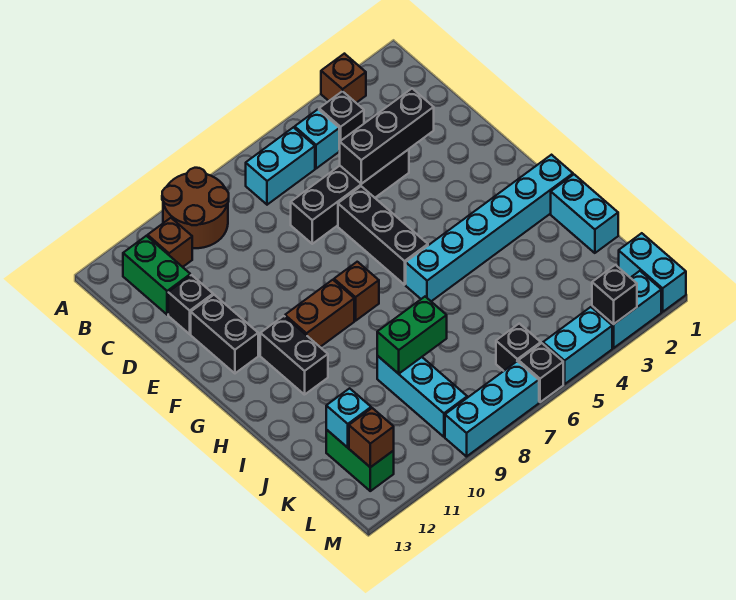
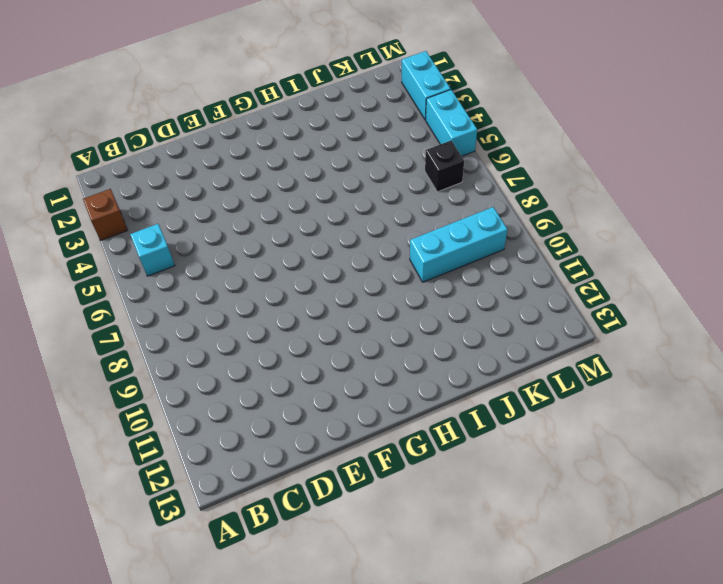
none -> brown 2x2 round brick [162,168,229,248]
none -> black 1x1 brick [319,91,364,149]
none -> cyan 1x2 brick [246,127,315,205]

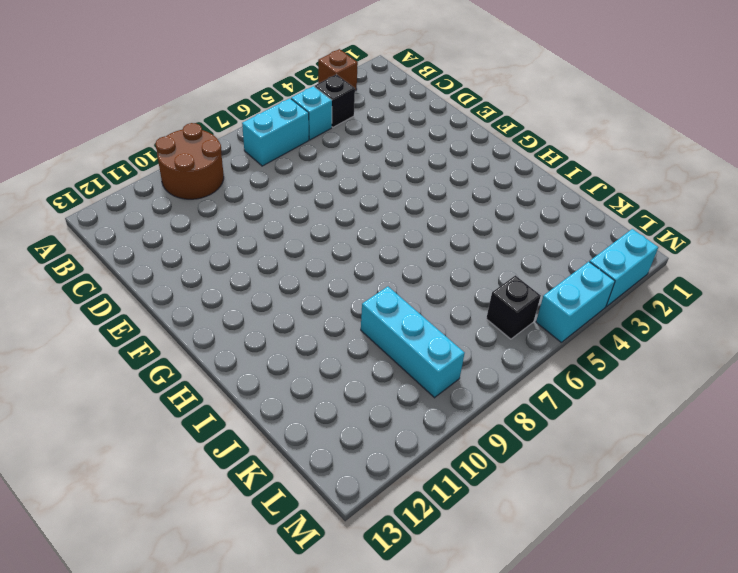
none -> brown 1x1 brick [148,218,192,267]
none -> green 1x2 brick [123,236,190,315]
none -> black 1x4 brick [291,149,409,244]

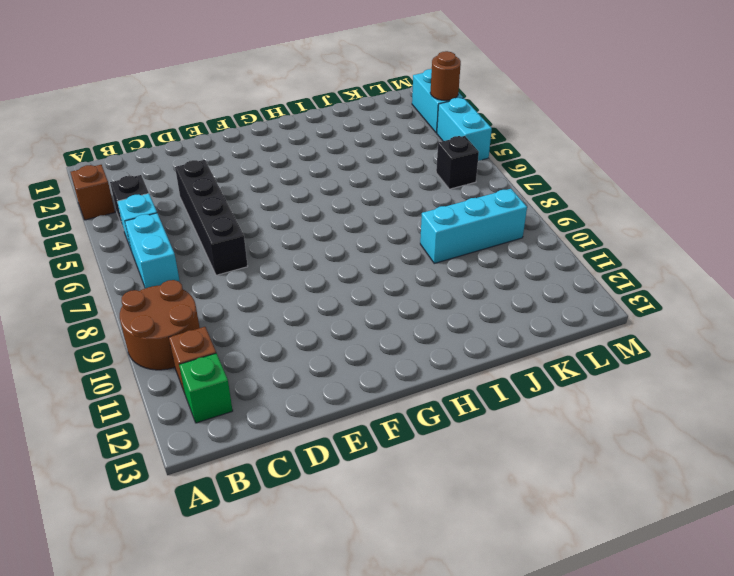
green 1x1 brick [179,353,233,423] -> green 1x2 brick [123,236,190,315]
brown 1x1 round brick [430,51,461,101] -> black 1x1 brick [592,265,637,324]
none -> black 1x1 brick [168,275,213,334]
none -> black 1x3 brick [338,186,428,285]
none -> black 1x2 brick [191,295,258,373]

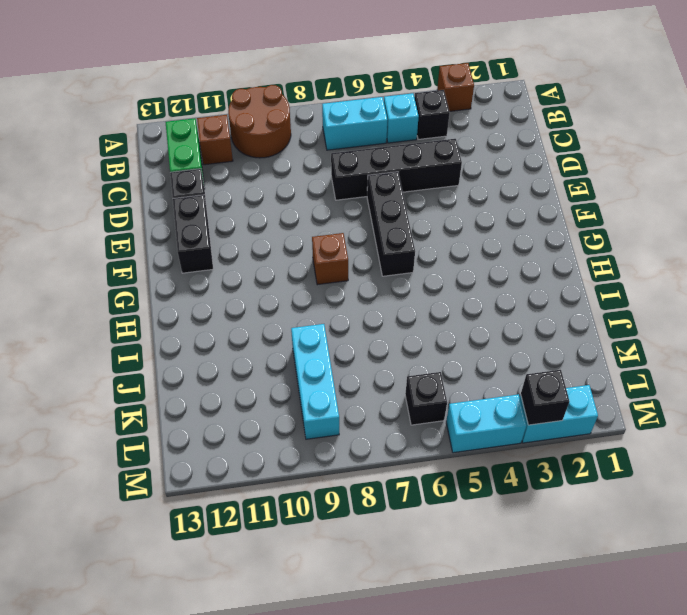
none -> brown 1x2 brick [285,280,354,347]
none -> black 1x2 brick [260,316,328,395]
none -> cyan 1x6 brick [406,155,573,301]

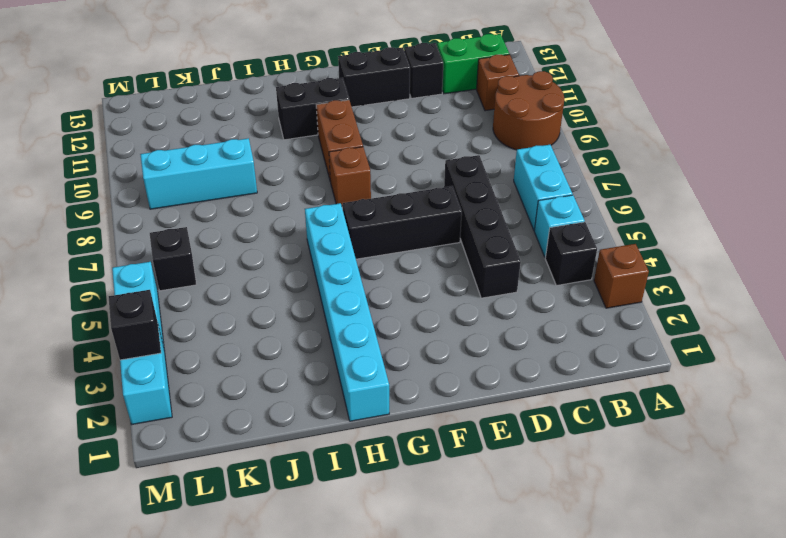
none -> cyan 1x2 brick [551,175,618,253]
none -> green 1x2 brick [326,430,394,491]
none -> cyan 1x2 brick [619,233,686,312]

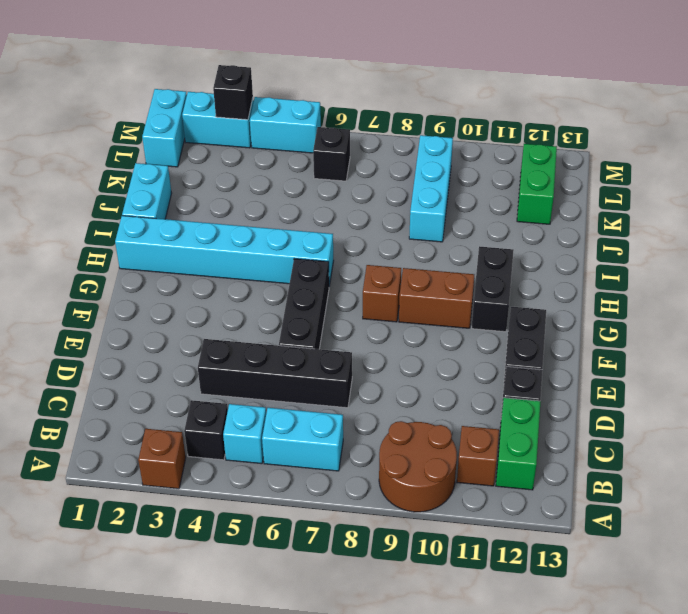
none -> black 1x1 brick [519,343,563,402]
none -> cyan 1x3 brick [445,361,539,457]
none -> black 1x3 brick [339,89,434,184]

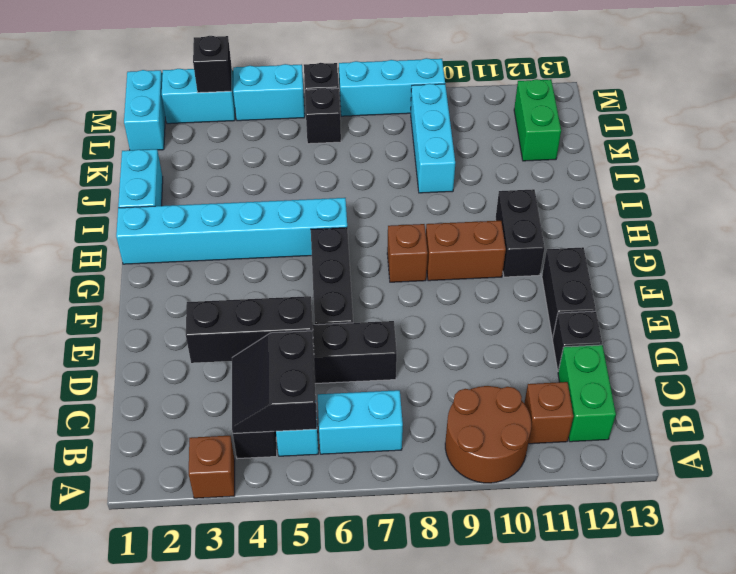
black 2x2 slope [232,331,317,433] -> none
none -> green 1x2 brick [377,297,447,374]
none -> cyan 1x1 brick [326,388,371,448]
none -> brown 1x1 brick [349,408,394,467]

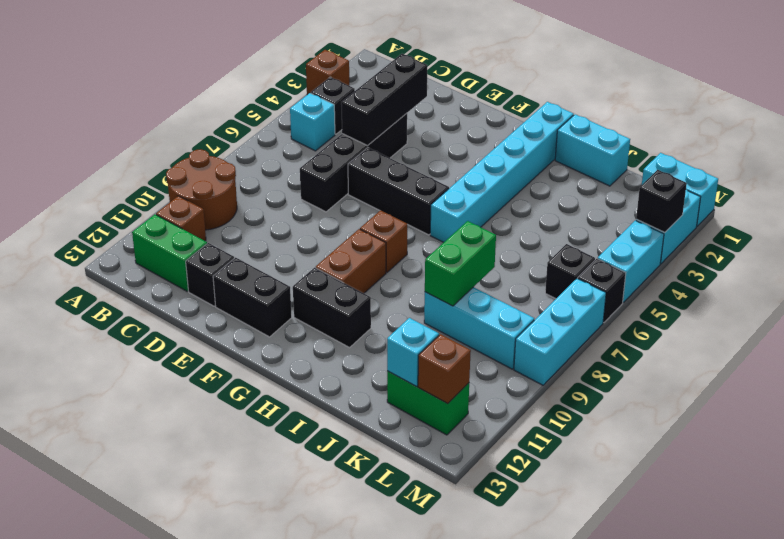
none -> cyan 1x2 brick [246,127,315,205]

